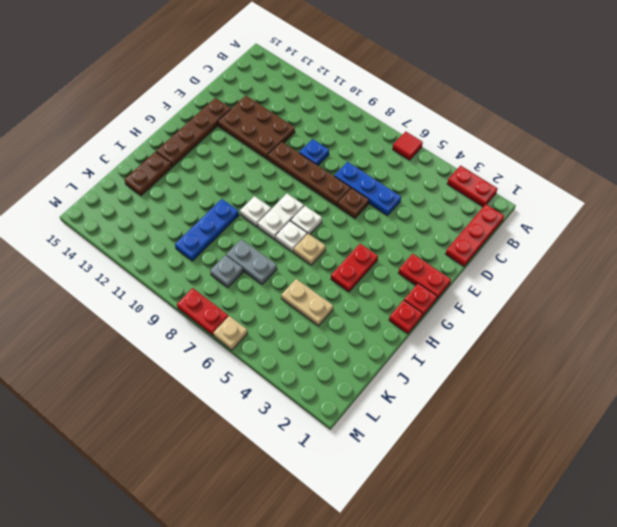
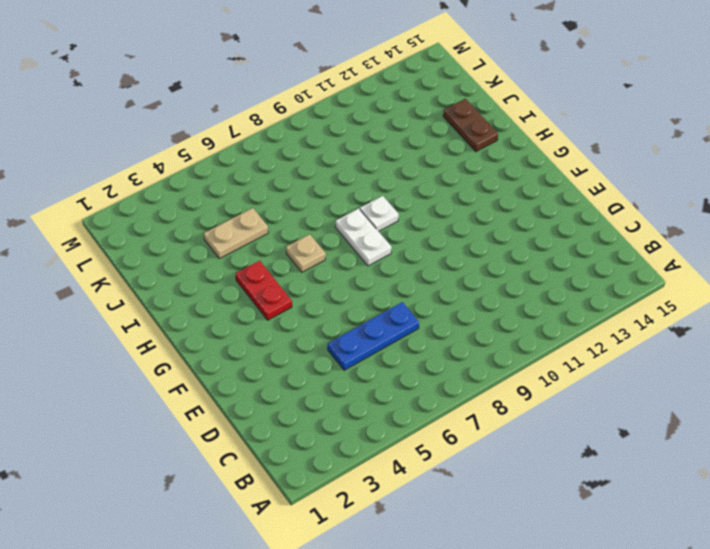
none -> red 1x2 plate [447,166,498,207]
none -> red 1x1 tile [393,132,423,160]
none -> red 1x3 plate [446,204,504,266]

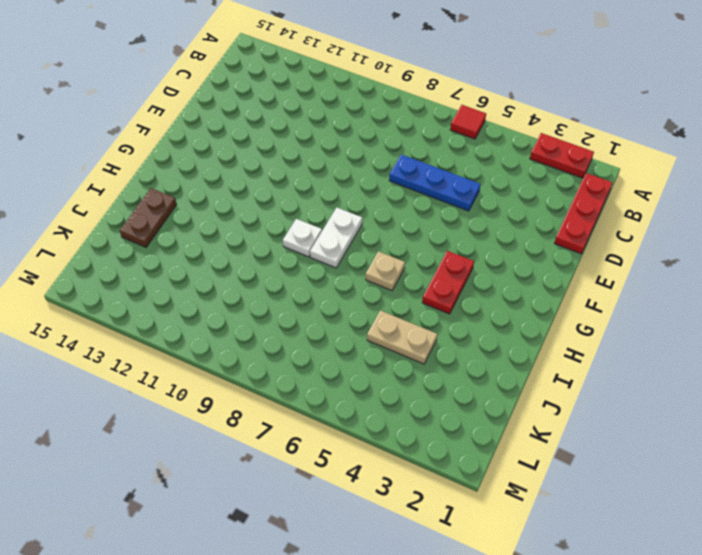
none -> blue 1x1 plate [299,139,329,165]
none -> brown 2x3 plate [218,96,295,159]
none -> brown 1x1 plate [338,188,369,218]

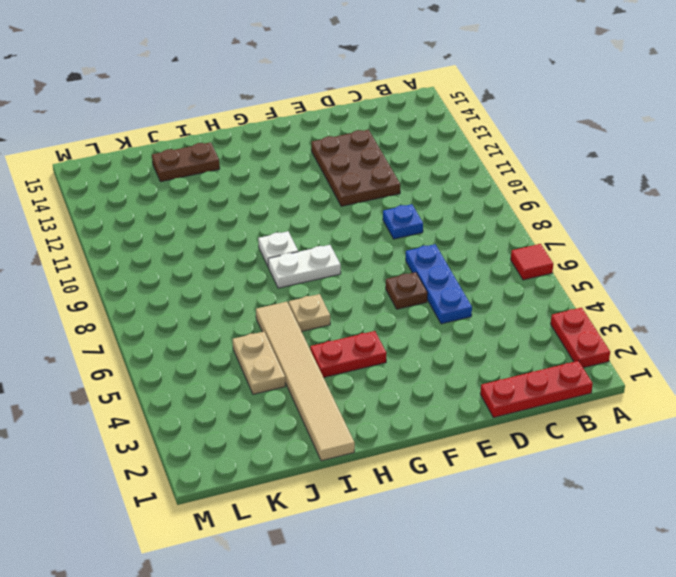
tan 1x6 tile [256,302,355,461] -> none
none -> brown 1x4 plate [268,142,351,206]
none -> brown 1x4 plate [156,98,231,167]
none -> red 1x2 plate [398,254,451,299]

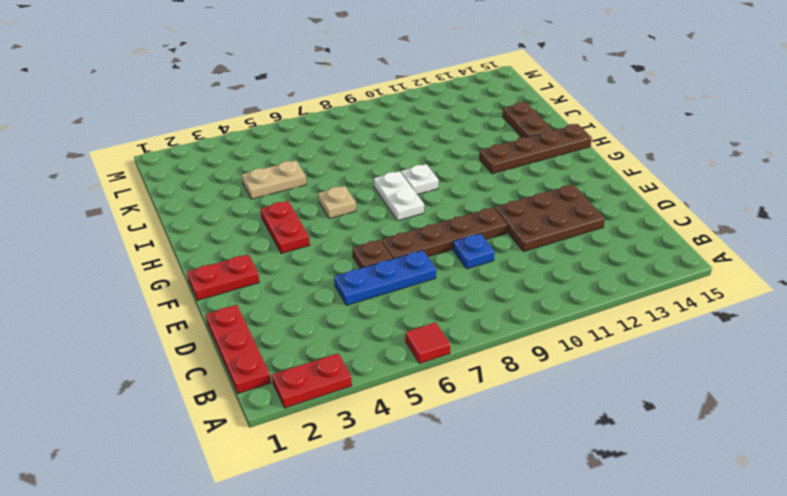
brown 1x4 plate [479,124,592,174] -> brown 1x4 plate turned to [156,98,231,167]
none -> red 1x1 plate [404,283,437,316]
none -> white 1x1 plate [291,206,322,234]
none -> red 1x1 plate [389,300,423,334]

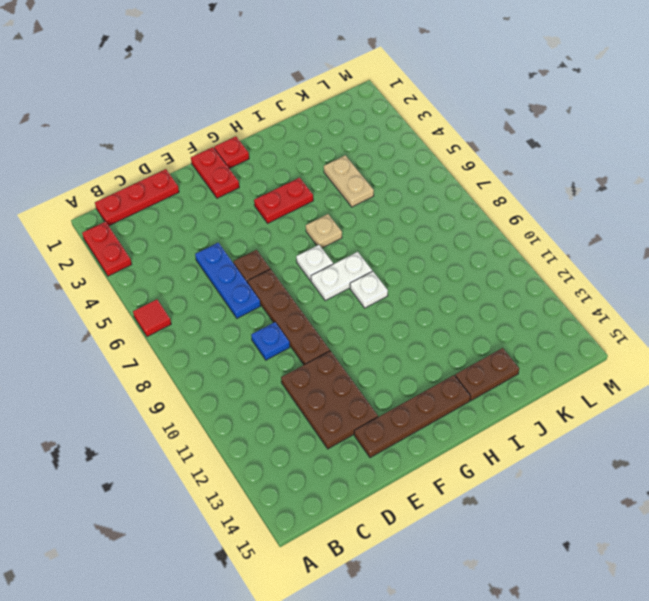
none -> red 1x1 plate [389,300,423,334]
none -> white 1x1 plate [276,221,307,252]
none -> blue 1x3 plate [175,199,239,261]

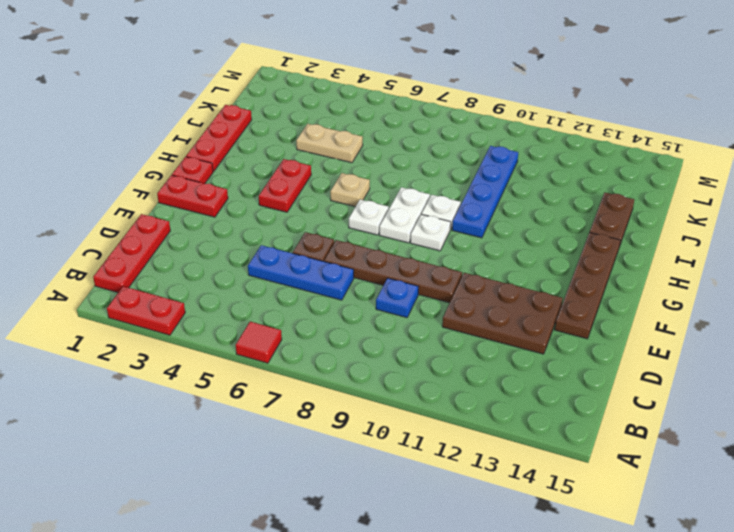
white 1x1 plate [410,214,451,251] -> white 1x1 plate moved to [276,221,307,252]
red 1x3 plate [186,105,252,172] -> red 1x1 plate [389,300,423,334]
blue 1x4 plate [452,146,518,238] -> blue 1x3 plate [175,199,239,261]
none -> grey 1x2 plate [226,239,277,284]
none -> grey 1x1 plate [210,255,243,287]
none -> tan 1x1 plate [213,316,248,350]

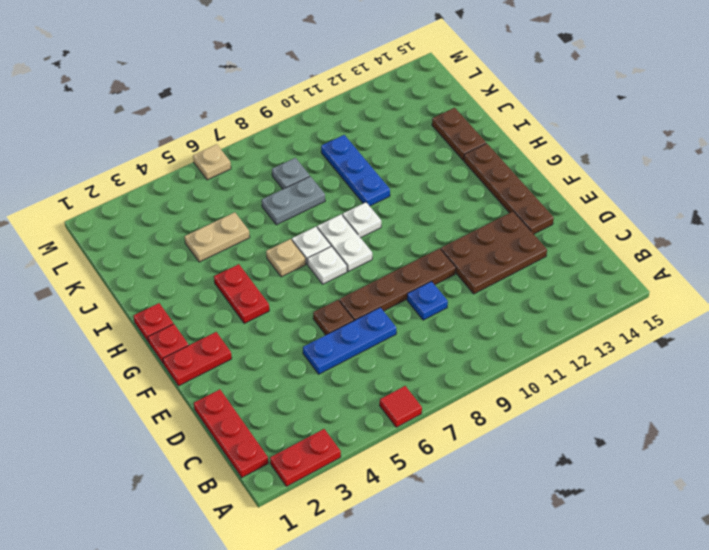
none -> red 1x2 plate [177,288,229,335]

